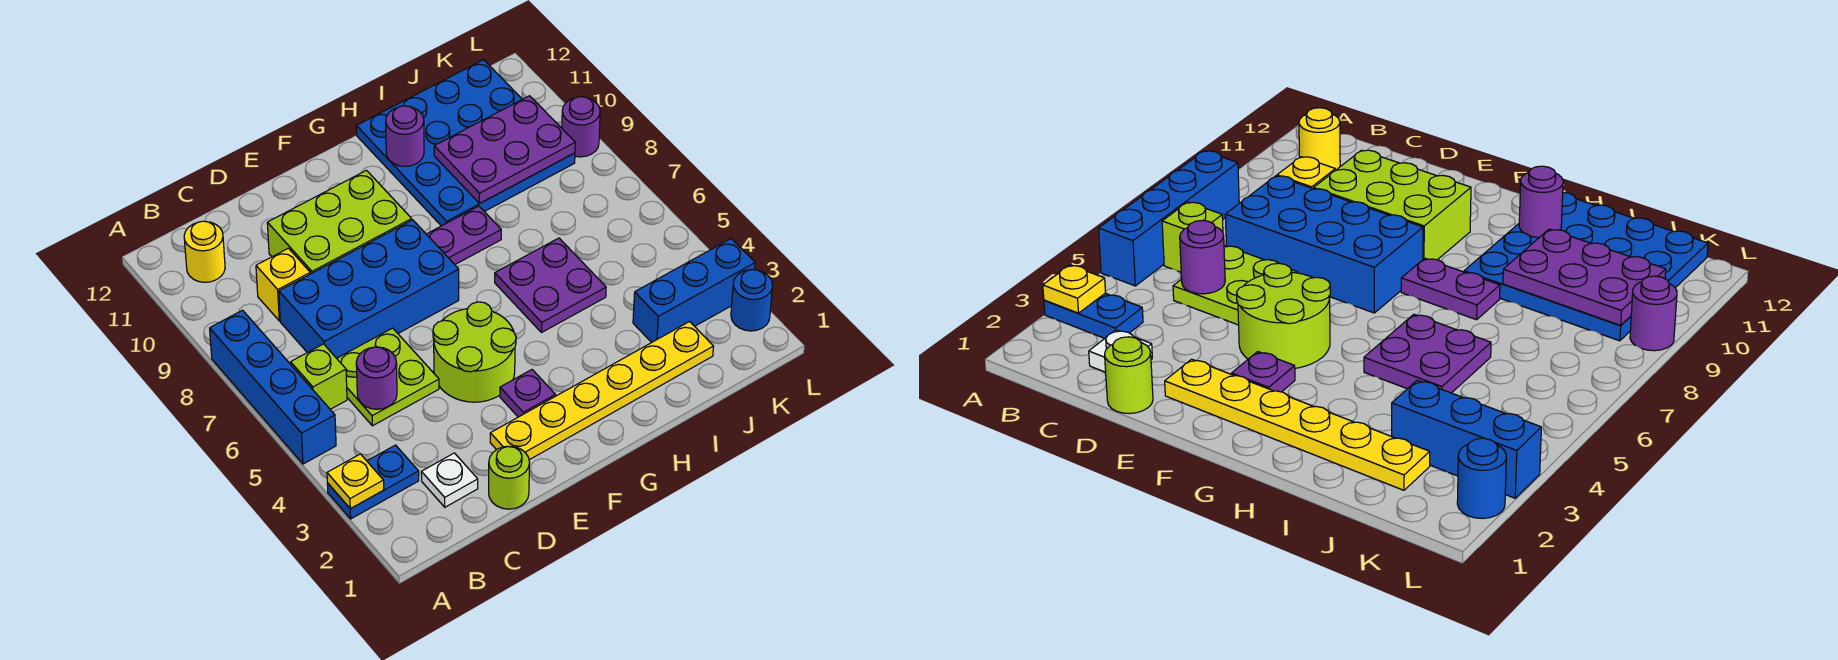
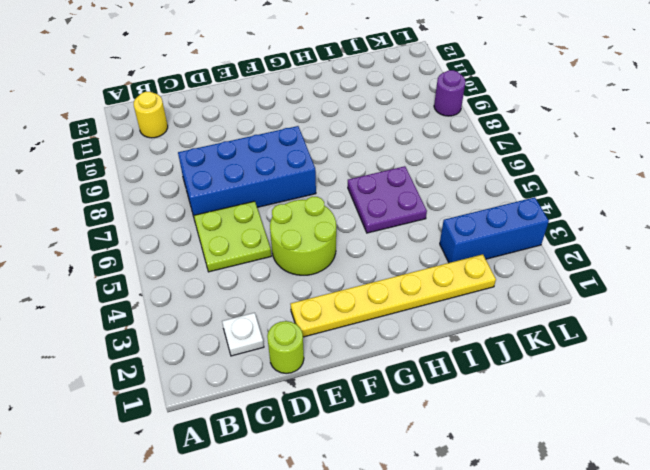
none -> blue 1x2 plate [327,445,419,519]
none -> blue 1x4 brick [210,310,336,464]
none -> lime 1x1 brick [291,344,347,409]

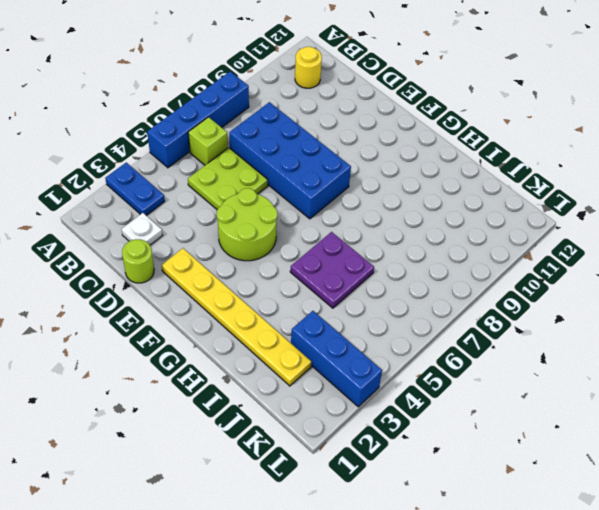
none -> yellow 1x1 brick [256,248,310,321]
none -> lime 2x3 brick [267,170,412,274]
none -> purple 1x1 plate [500,370,556,417]

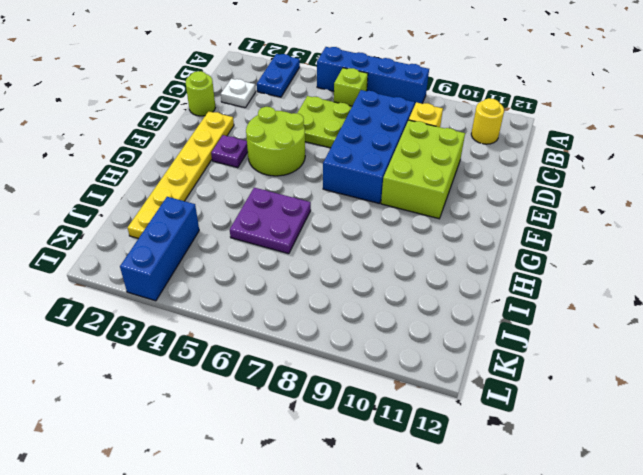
none -> purple 1x2 plate [427,206,501,264]
none -> blue 4x4 plate [356,60,575,226]
none -> blue 1x1 round brick [731,270,773,331]

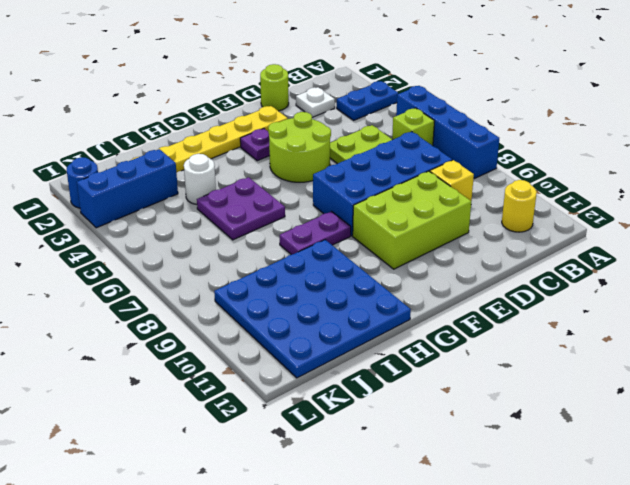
white 1x1 round brick [184,154,216,204] -> none
none -> purple 1x1 round brick [562,97,600,157]
none -> yellow 1x1 plate [327,454,384,509]
none -> purple 1x1 round brick [356,347,397,409]

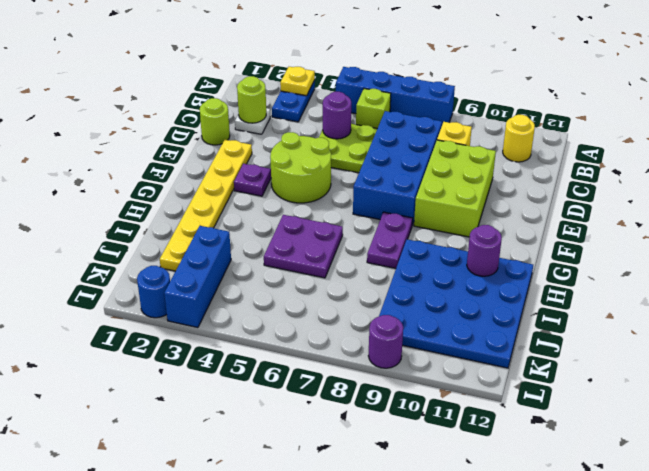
lime 1x1 round brick [237,76,266,123] -> none
none -> purple 2x3 plate [434,96,575,203]

